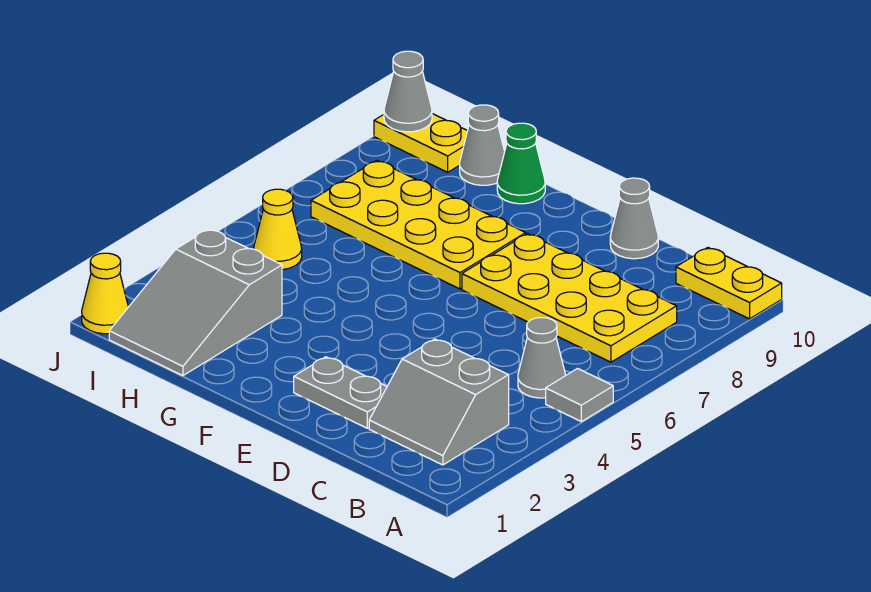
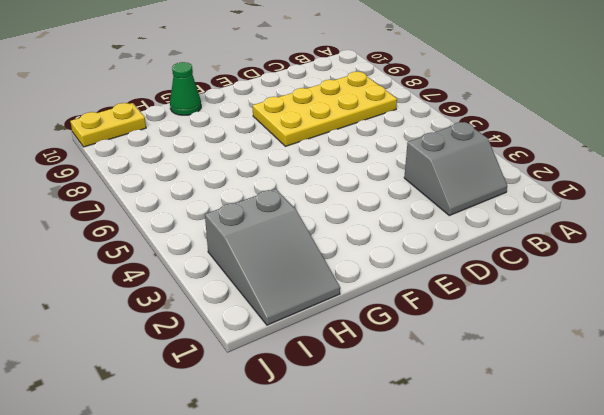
none -> grey 1x1 tile [546,369,613,422]
none -> yellow 1x2 plate [676,248,782,319]
none -> grey 1x1 cone [518,318,565,398]

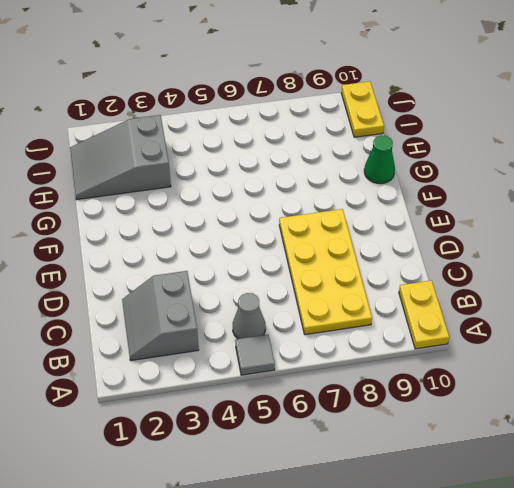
none -> grey 1x2 plate [294,357,387,428]
none -> grey 1x1 cone [610,178,658,259]
none -> yellow 2x4 plate [311,160,526,289]

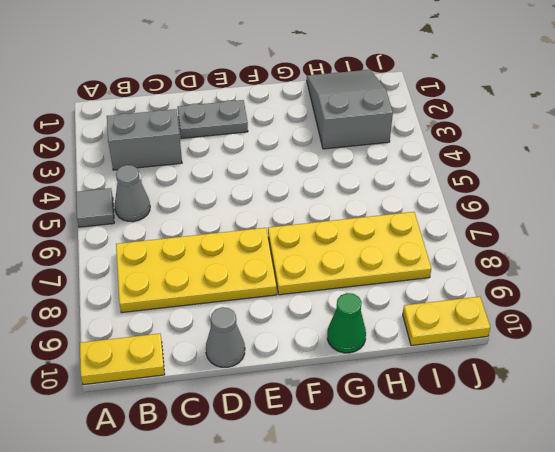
none -> grey 1x1 cone [460,105,505,185]
none -> yellow 1x1 cone [254,189,302,270]
none -> yellow 1x1 cone [82,253,128,334]

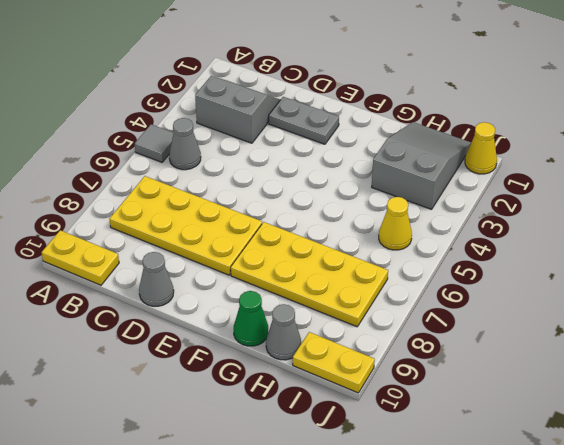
none -> grey 1x1 cone [384,51,432,132]

